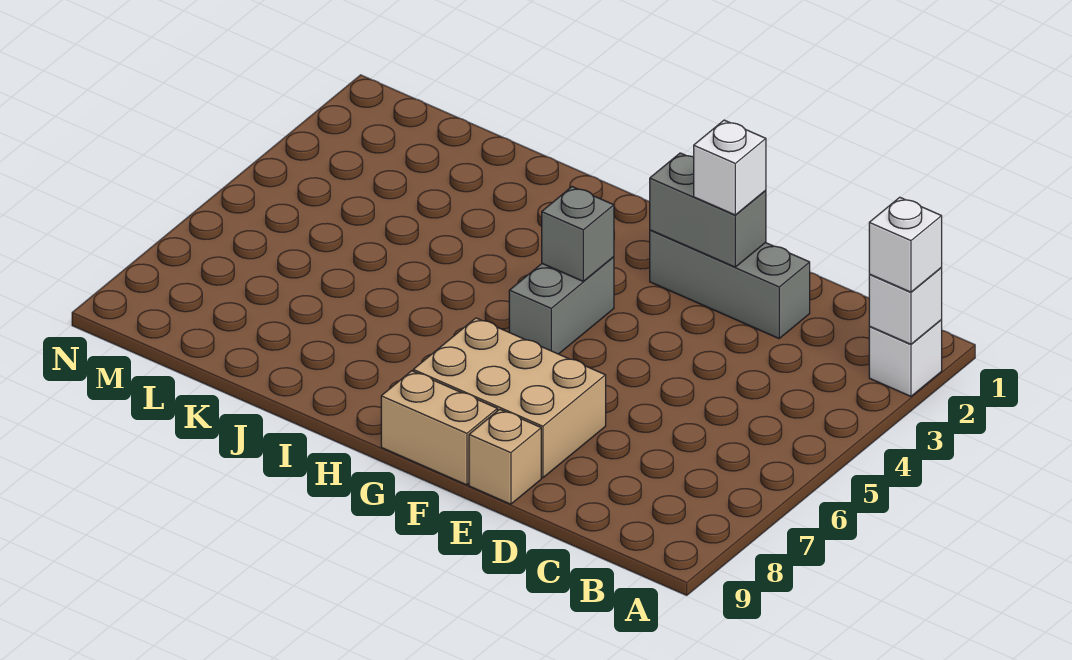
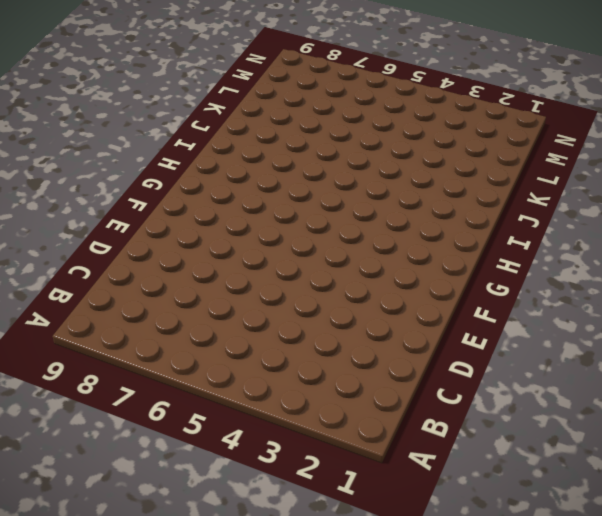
none -> white 1x1 brick [869,320,942,396]
none -> grey 1x3 brick [650,230,810,338]

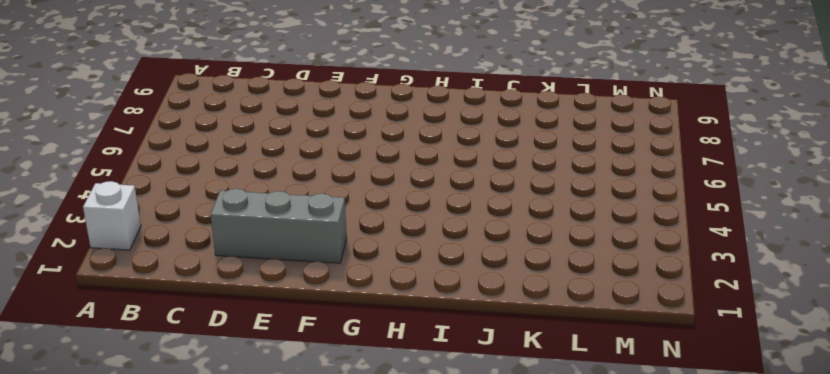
none -> tan 2x3 brick [413,318,606,478]
none -> tan 1x1 brick [469,409,541,504]

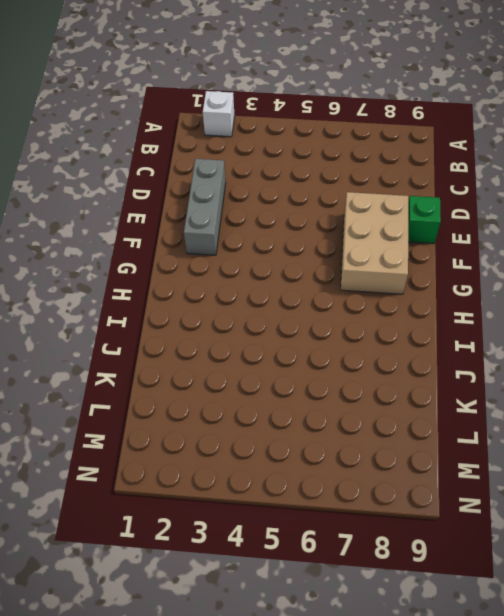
green 1x1 brick [408,196,441,244] -> tan 1x1 brick [469,409,541,504]
none -> tan 1x2 brick [381,371,497,485]
none -> grey 1x2 brick [509,257,614,354]

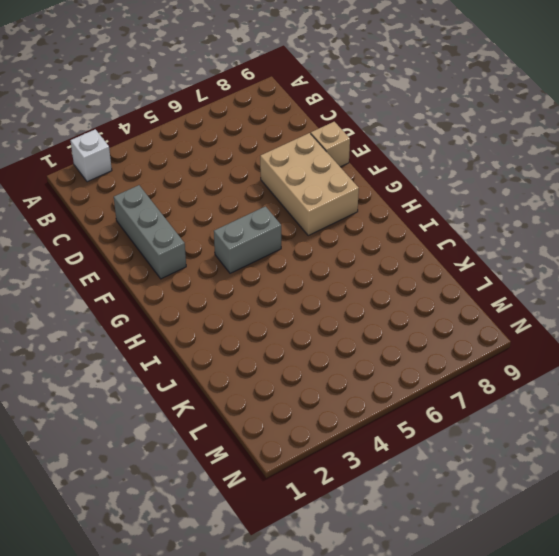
none -> tan 1x2 brick [381,371,497,485]
none -> white 1x1 brick [869,268,942,344]

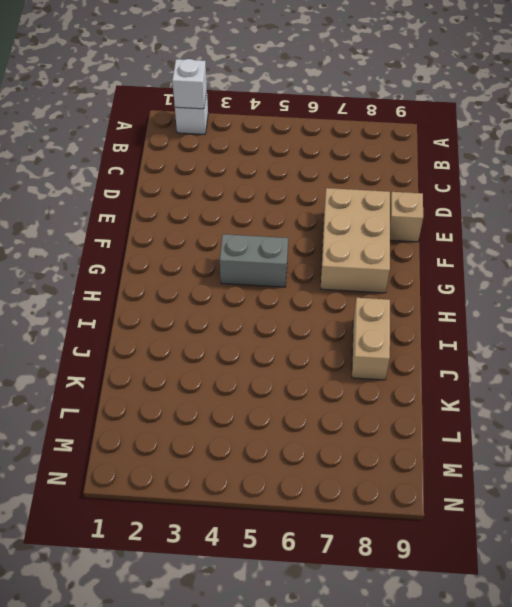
tan 1x2 brick [352,298,390,380] -> tan 1x2 brick moved to [381,371,497,485]
none -> grey 1x3 brick [650,230,810,338]
none -> grey 1x2 brick [650,153,766,267]

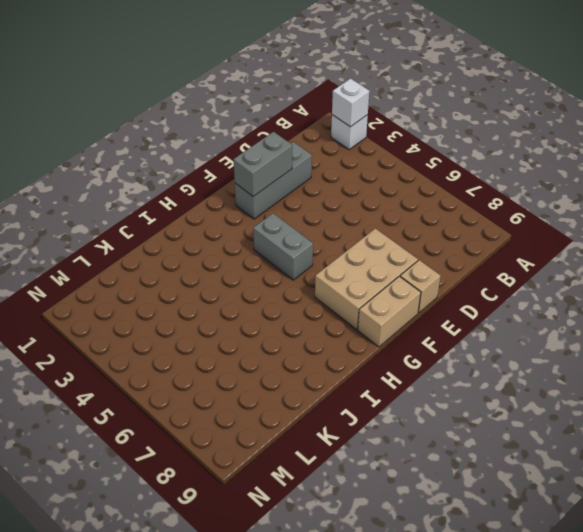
none -> grey 1x1 brick [542,187,614,281]
none -> white 1x1 brick [869,197,942,292]

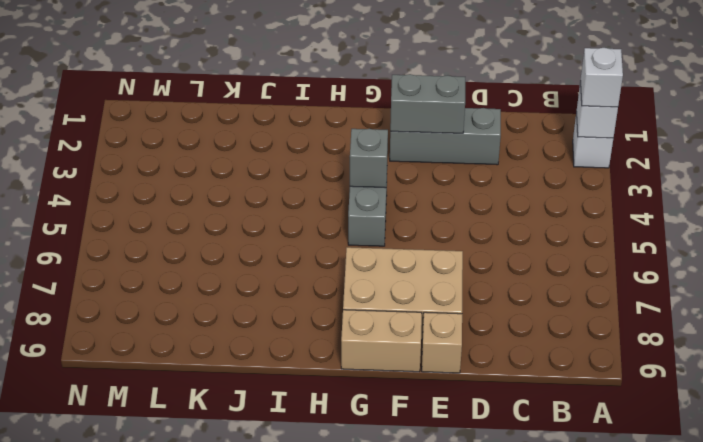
none -> white 1x1 brick [694,120,766,215]

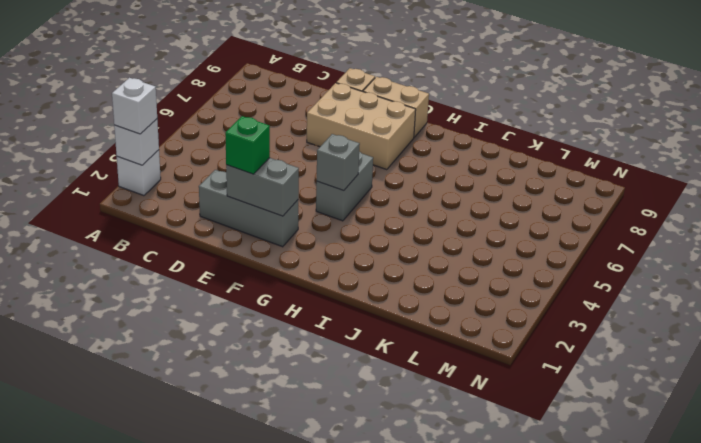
green 1x1 brick [225,116,270,174] -> white 1x1 brick [694,120,766,215]

